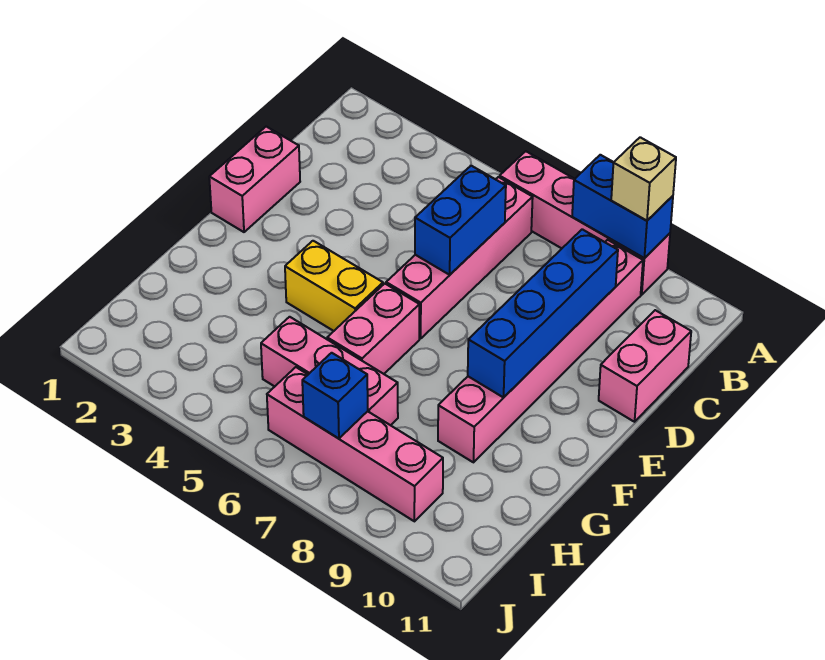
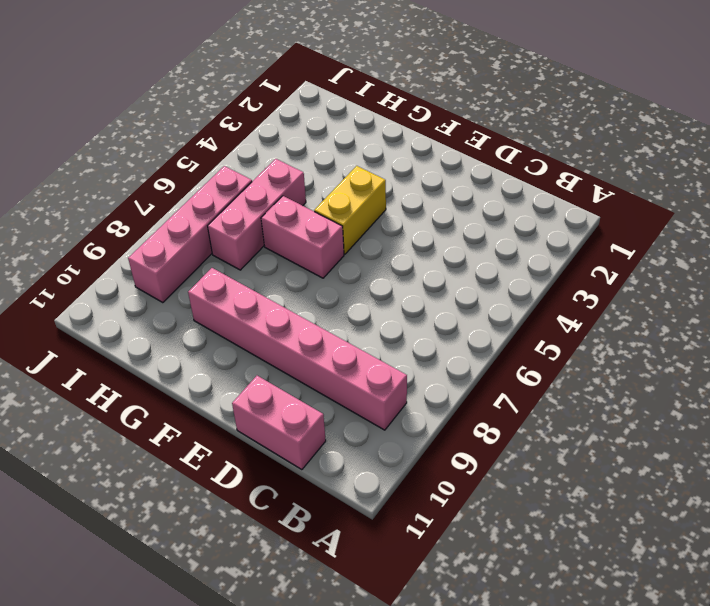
none -> pink 1x4 brick [500,151,670,295]
none -> pink 1x4 brick [386,177,533,339]
none -> pink 1x2 brick [209,127,300,232]

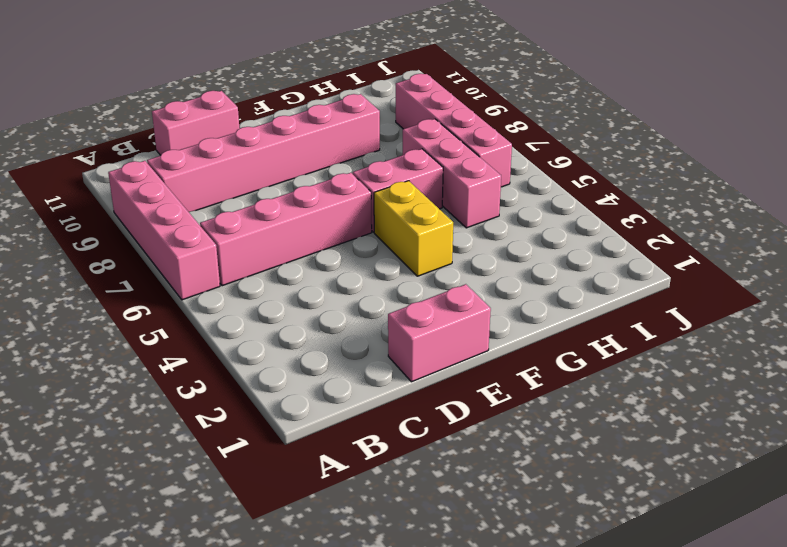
none -> blue 1x2 brick [572,155,673,258]
none -> blue 1x2 brick [415,166,506,275]
none -> blue 1x4 brick [468,229,618,397]

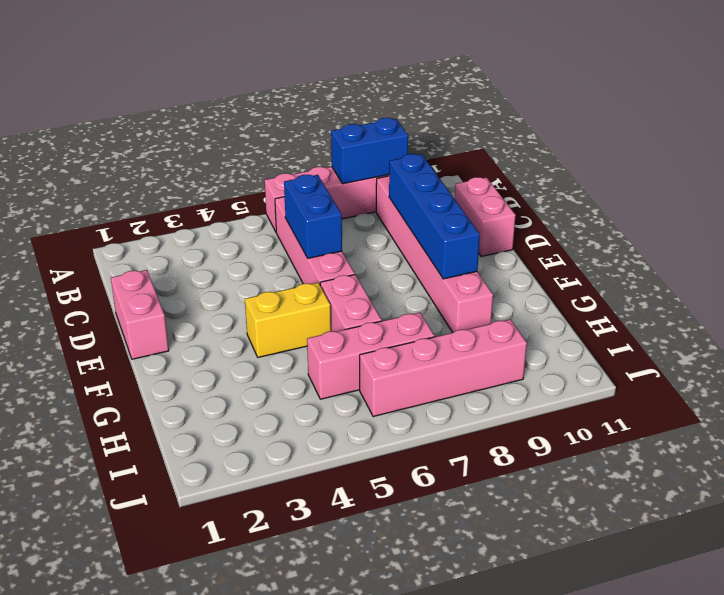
none -> blue 1x1 brick [302,353,368,439]
none -> tan 1x1 brick [611,137,676,221]

